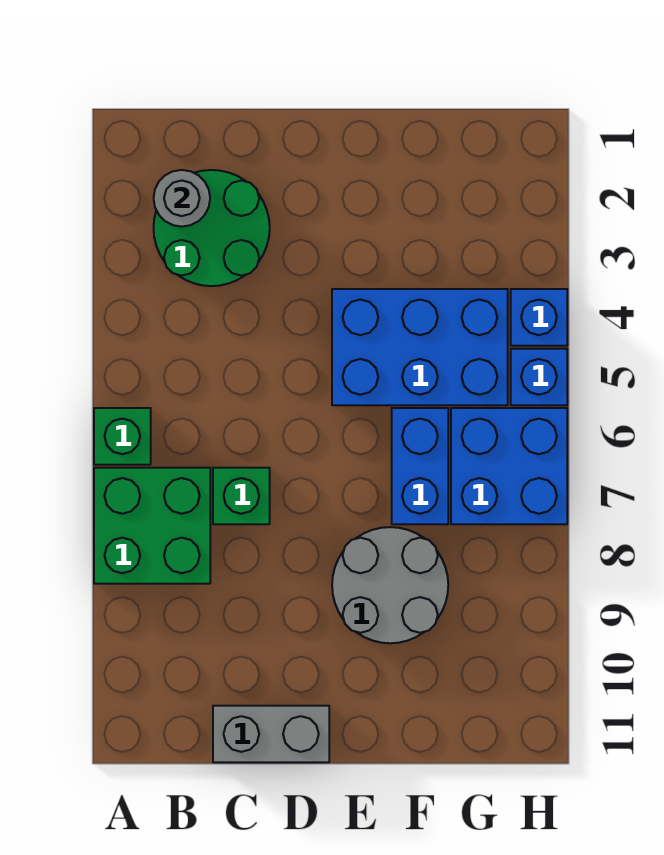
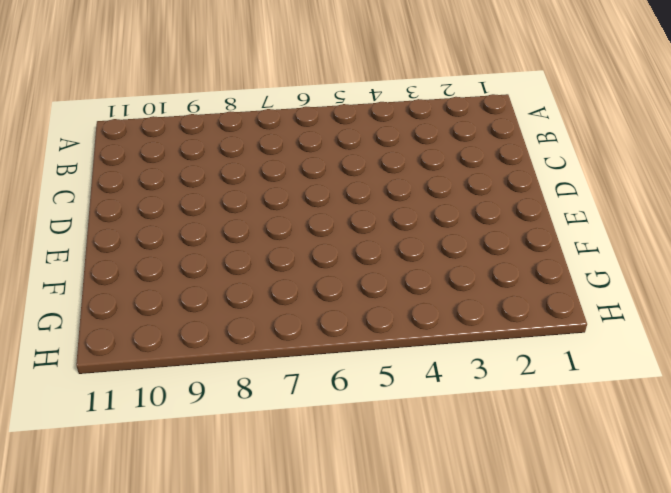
none -> green 1x1 brick [94,408,151,465]
none -> green 2x2 brick [94,468,210,584]
none -> green 2x2 round brick [154,170,270,286]

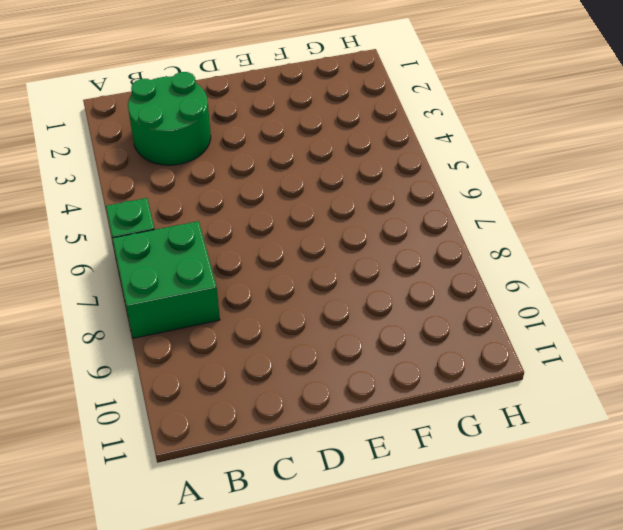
none -> green 1x1 brick [213,468,270,524]
none -> grey 1x2 brick [213,706,329,762]
none -> blue 2x3 brick [332,289,508,405]

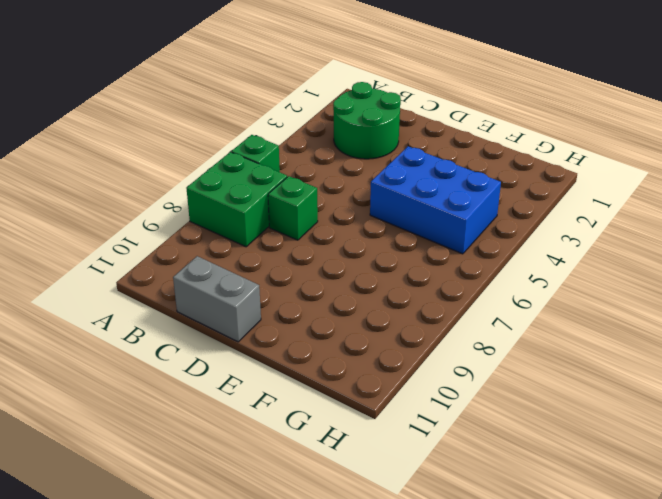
none -> grey 2x2 round brick [332,527,448,643]
none -> blue 1x2 brick [392,408,448,524]
none -> blue 2x2 brick [451,408,567,524]

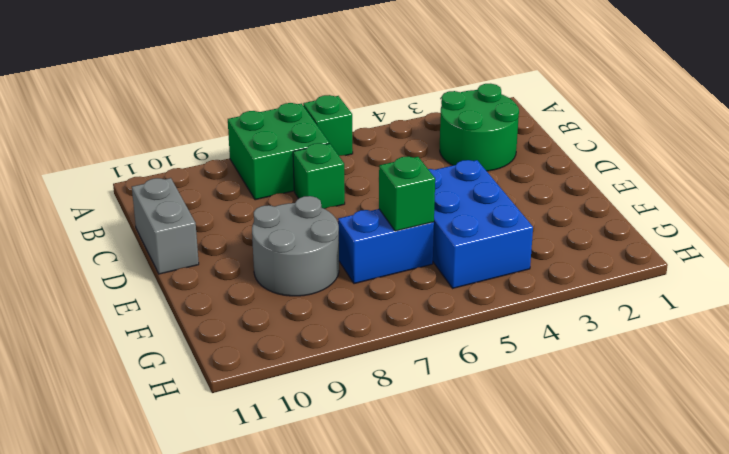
green 1x1 brick [379,156,435,231] -> none
none -> blue 2x2 brick [451,408,567,524]
none -> blue 1x1 brick [511,289,567,346]
none -> blue 1x1 brick [511,349,567,405]

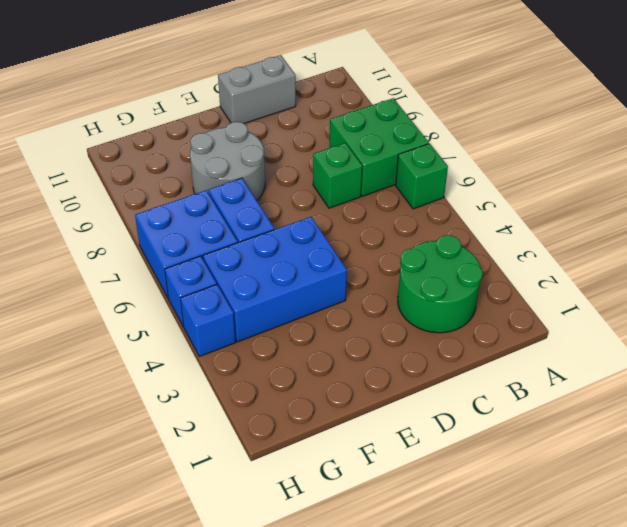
none -> grey 1x1 round brick [154,170,210,227]

